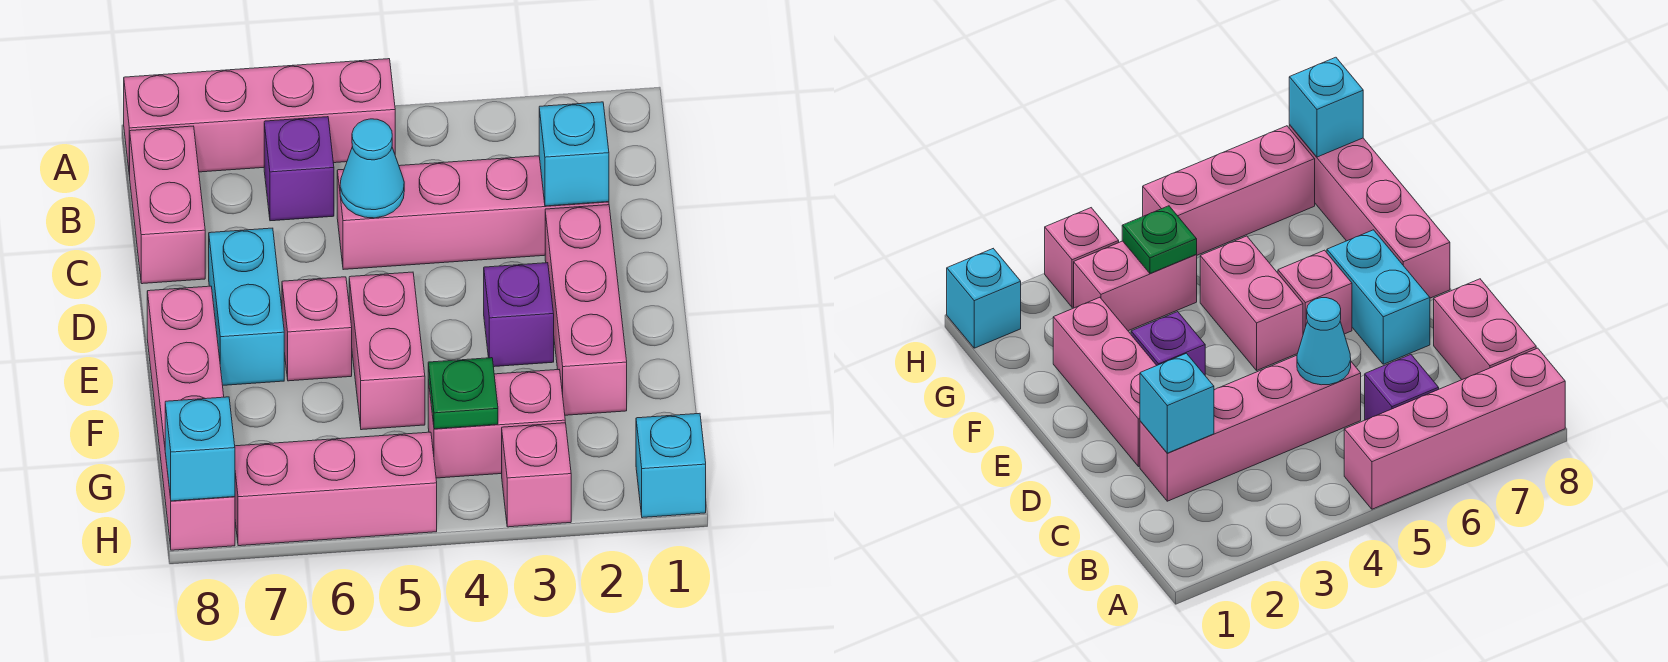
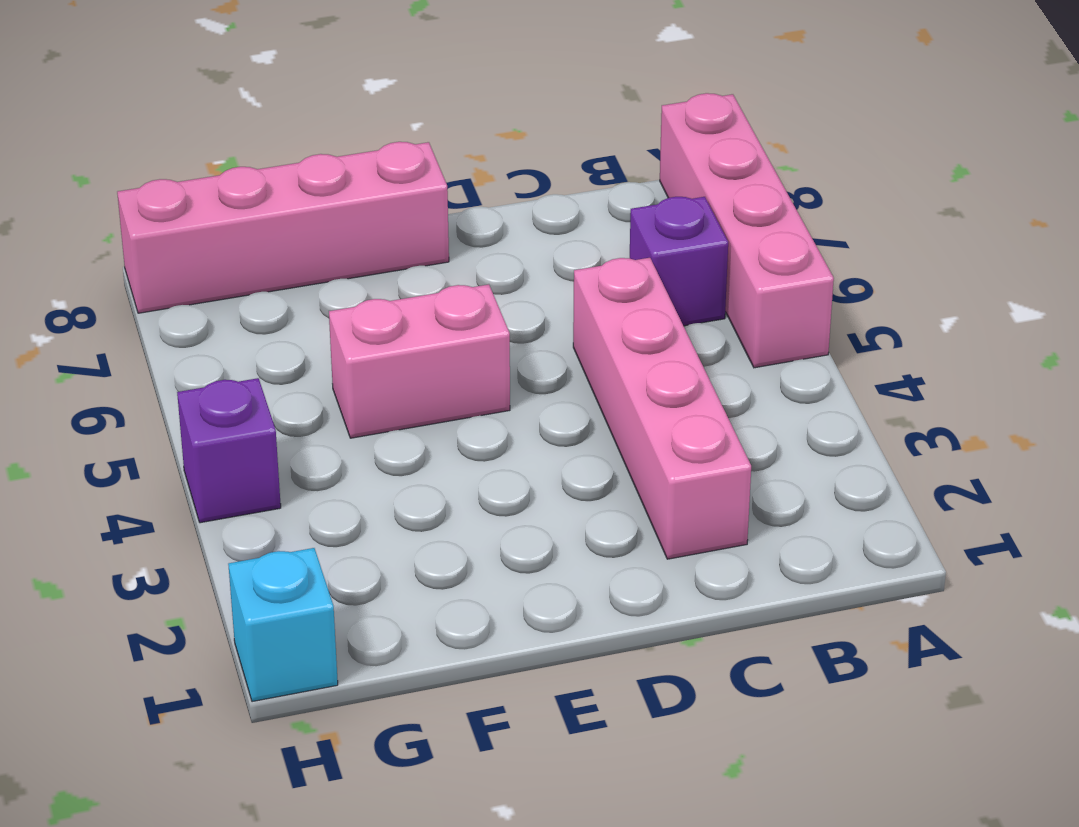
purple 1x1 brick [177,378,281,523] -> purple 1x1 brick moved to [484,263,554,367]
none -> pink 1x2 brick [130,126,205,284]
none -> pink 1x3 brick [545,205,627,415]
none -> cyan 1x2 brick [209,228,284,385]

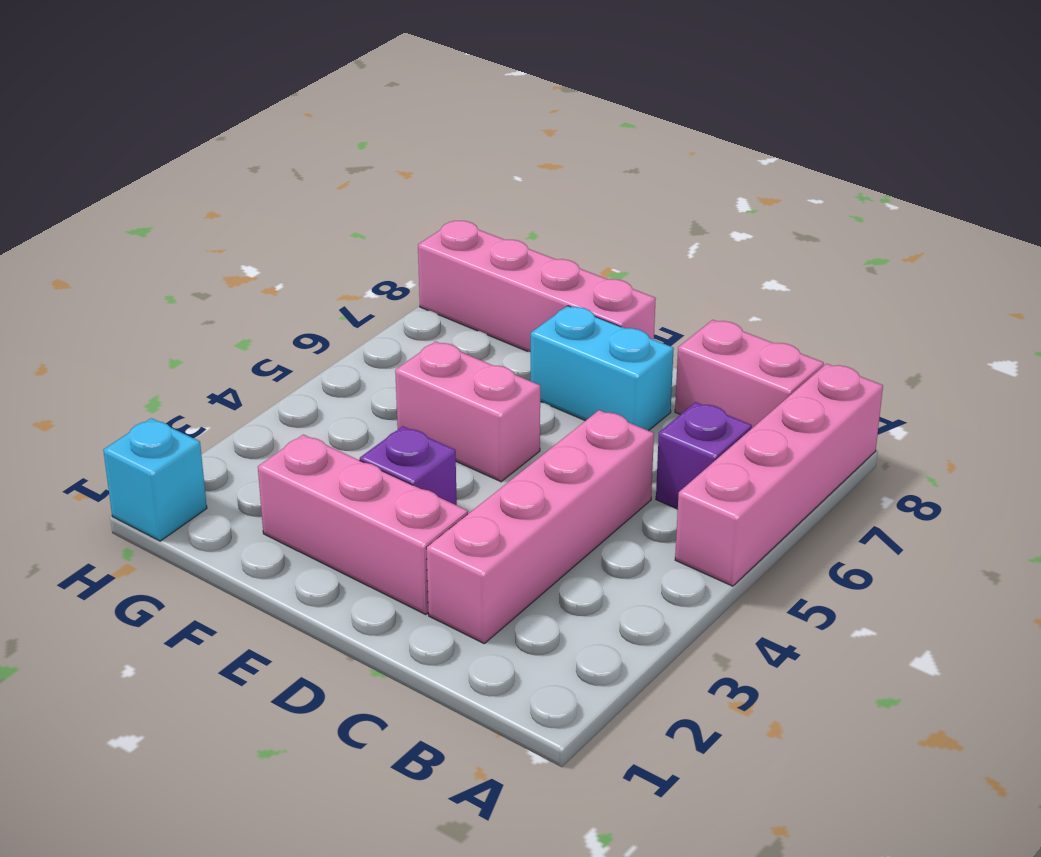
none -> pink 1x1 brick [282,277,352,381]
none -> pink 1x2 brick [428,370,565,478]
none -> pink 1x1 brick [502,423,571,527]

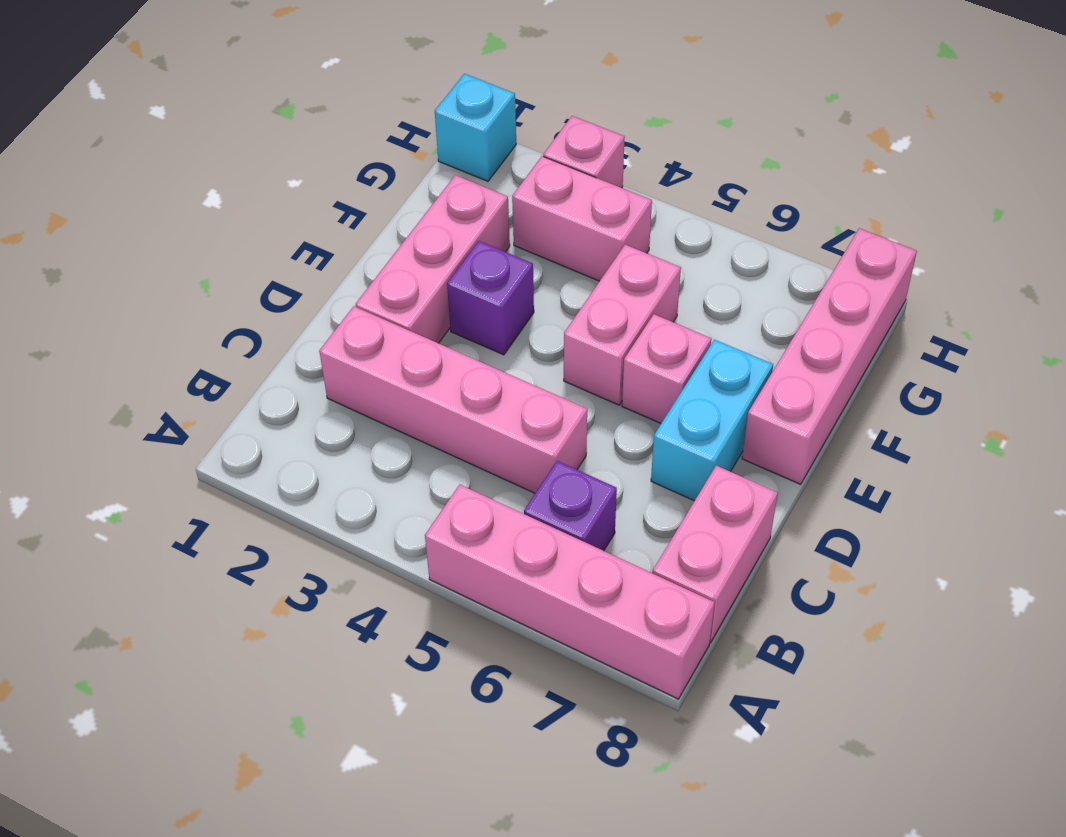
none -> pink 1x3 brick [235,432,437,546]
none -> cyan 1x1 brick [539,102,609,206]
none -> cyan 1x1 cone [340,119,404,218]

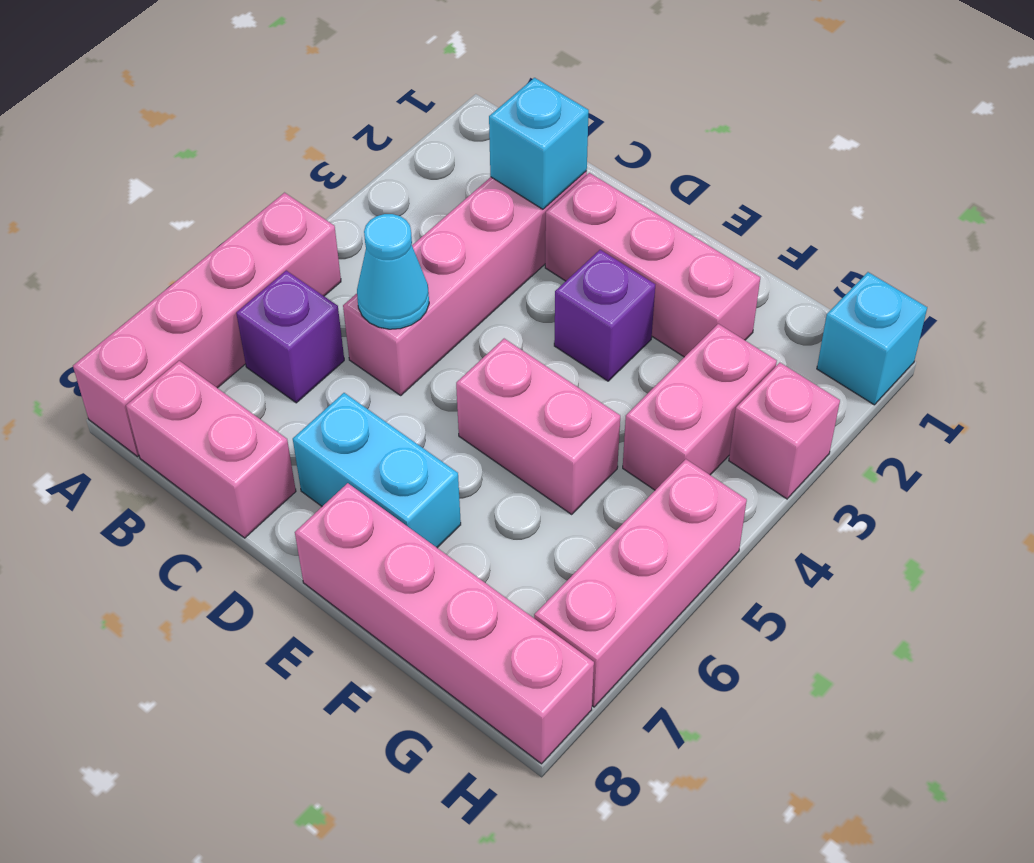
none -> pink 1x1 brick [282,277,352,381]
none -> green 1x1 plate [428,358,498,429]
none -> cyan 1x1 brick [165,397,235,501]

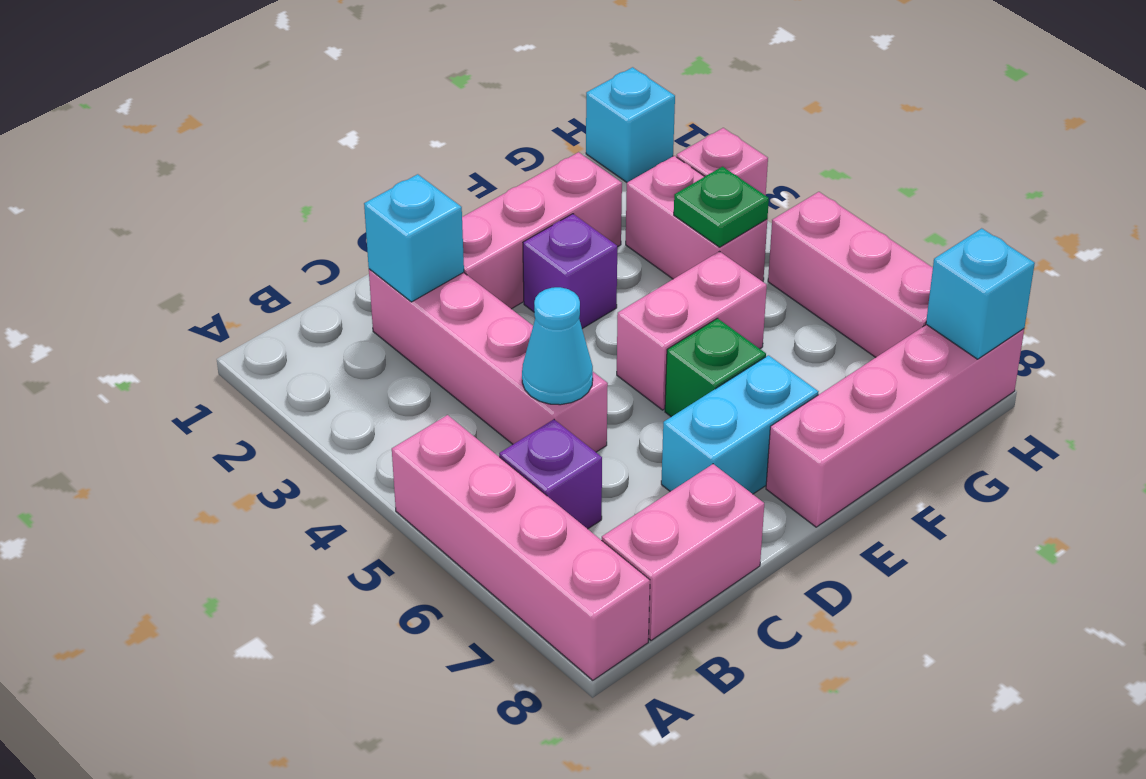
green 1x1 brick [665,318,766,417] -> pink 1x1 brick [282,277,352,381]

